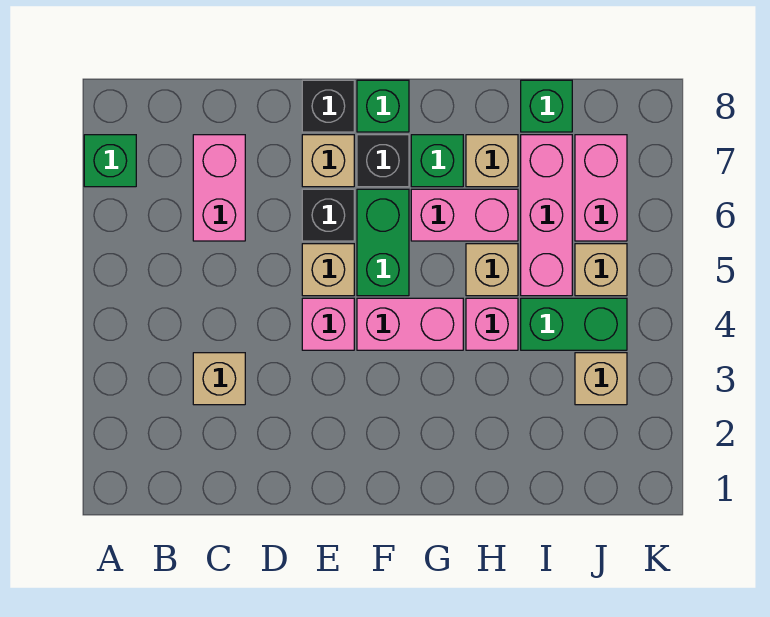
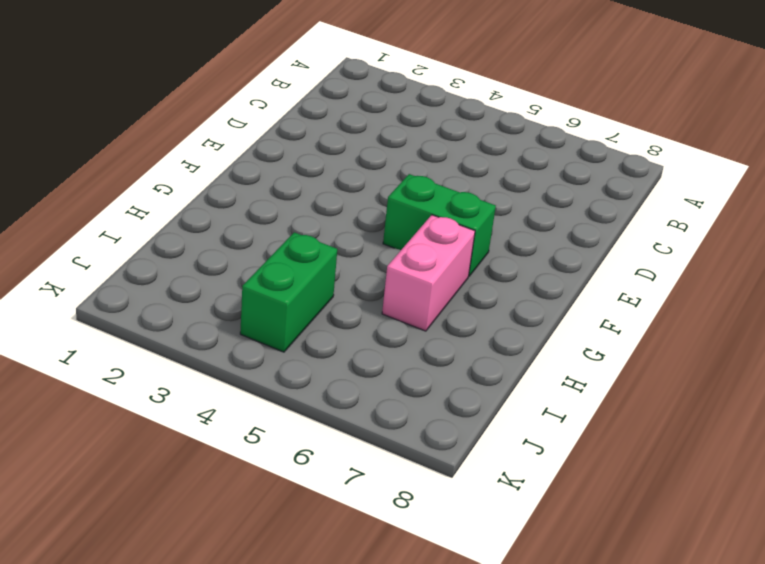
none -> green 1x1 brick [84,135,136,187]
none -> tan 1x1 brick [193,353,245,405]
none -> pink 1x2 brick [193,135,245,241]

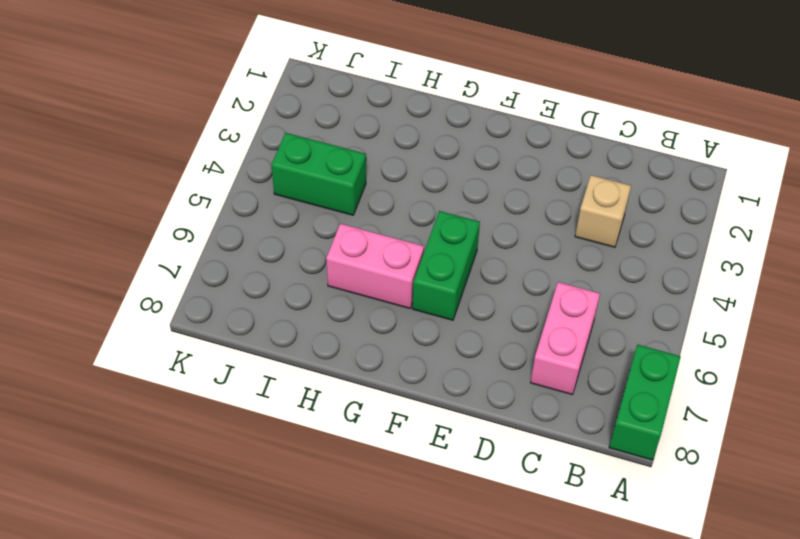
green 1x2 brick [609,344,681,460] -> green 1x1 brick [84,135,136,187]
none -> pink 1x1 brick [302,298,354,350]
none -> tan 1x1 brick [302,244,354,296]
none -> black 1x1 brick [302,189,354,241]

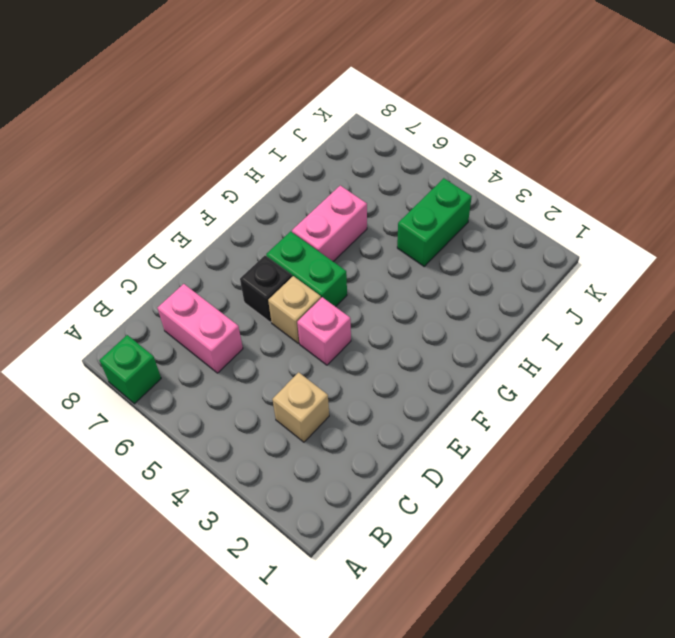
none -> tan 1x1 brick [302,135,354,187]
none -> black 1x1 brick [302,80,354,132]
none -> pink 1x2 brick [357,298,463,350]

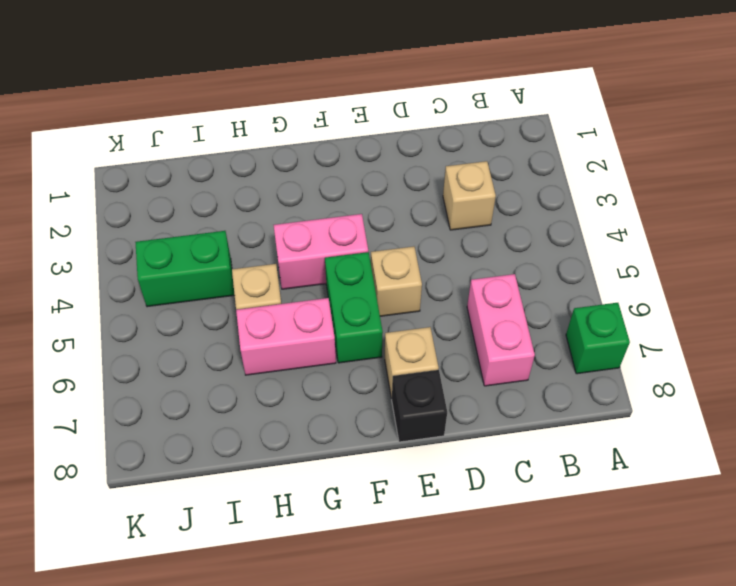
none -> pink 1x1 brick [302,298,354,350]
none -> black 1x1 brick [302,189,354,241]
none -> black 1x1 brick [357,135,409,187]

